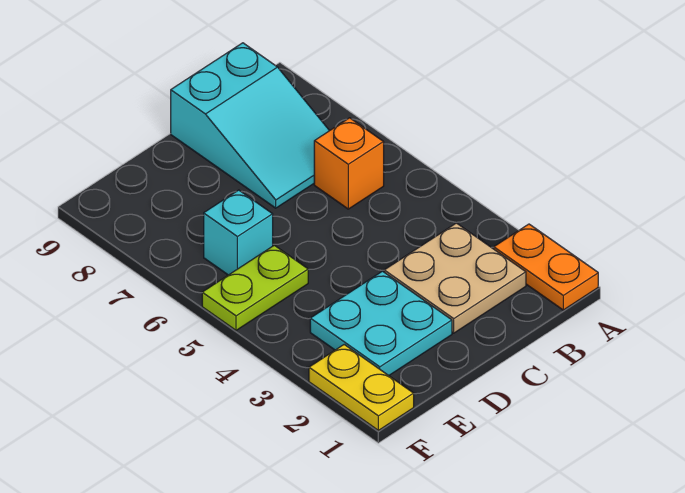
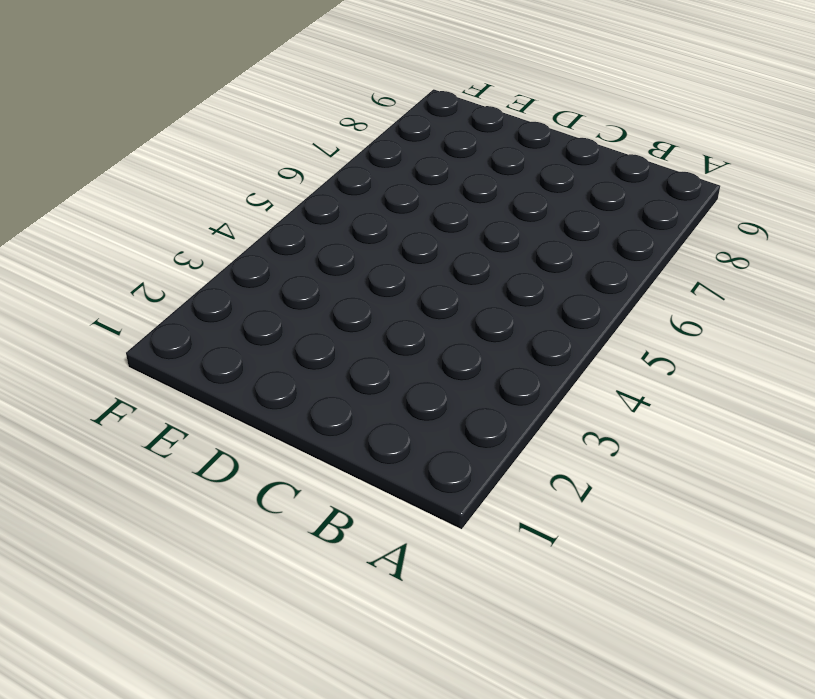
none -> orange 1x2 plate [494,224,598,310]
none -> tan 2x2 plate [384,223,526,333]

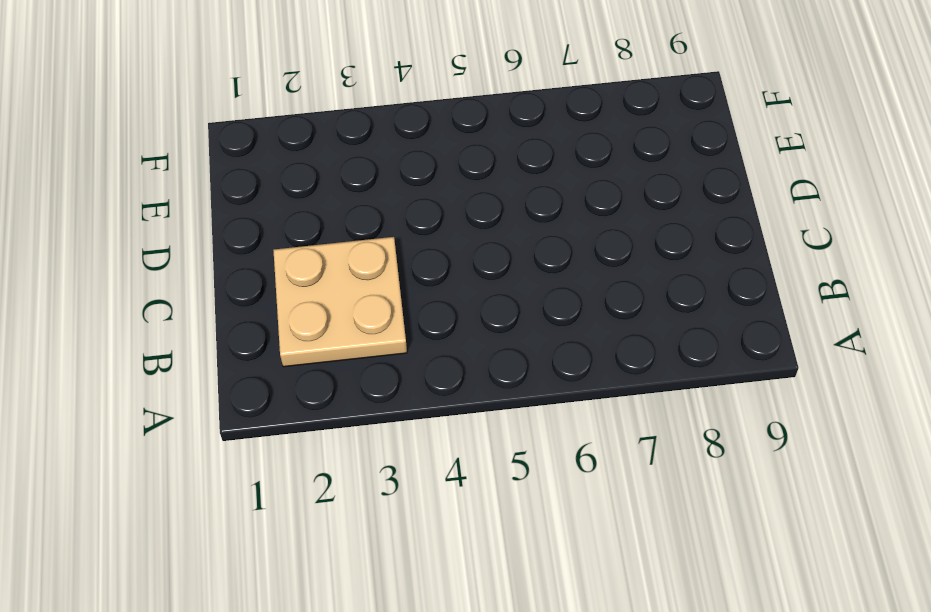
none -> orange 1x2 plate [494,224,598,310]
none -> orange 1x1 brick [314,118,384,209]

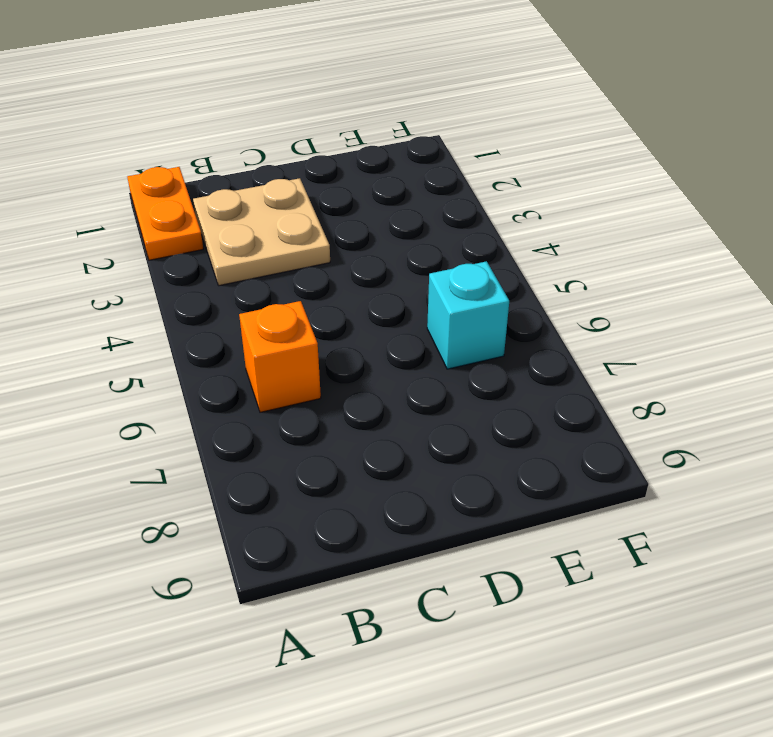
none -> cyan 2x3 slope [171,43,329,208]
none -> cyan 2x2 plate [310,271,452,375]

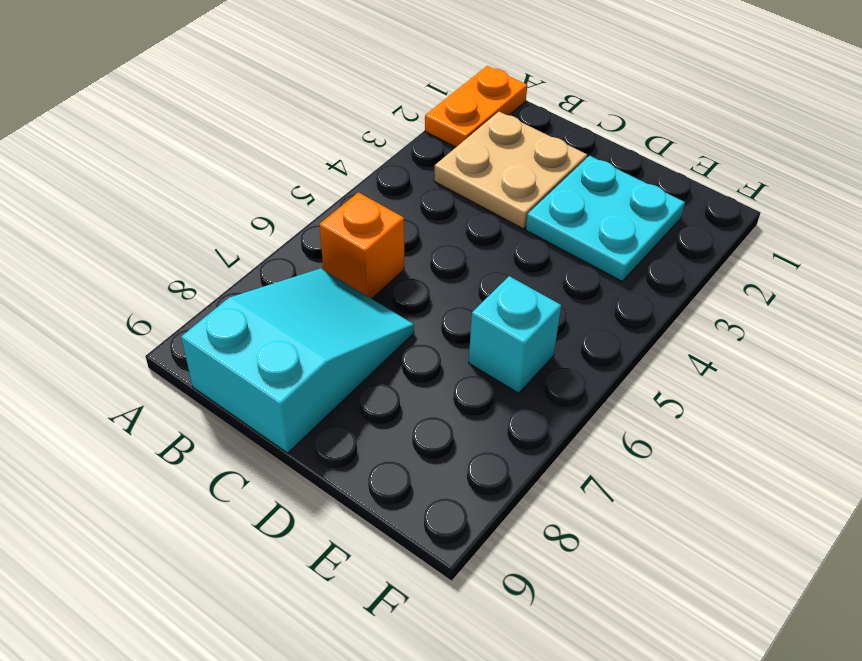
none -> lime 1x2 plate [202,245,308,330]
none -> yellow 1x2 plate [309,345,414,430]

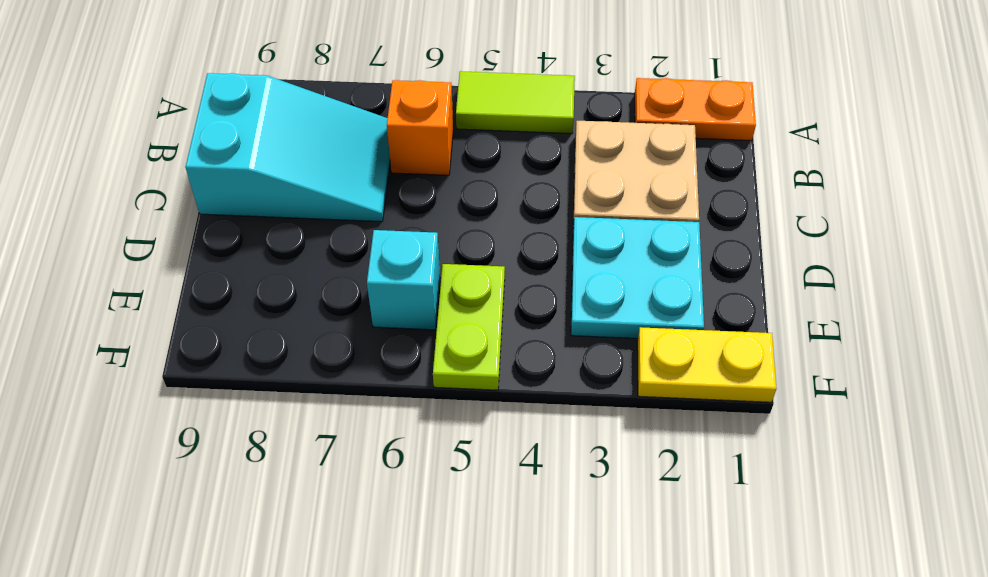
lime 1x2 tile [456,71,575,134] -> none

